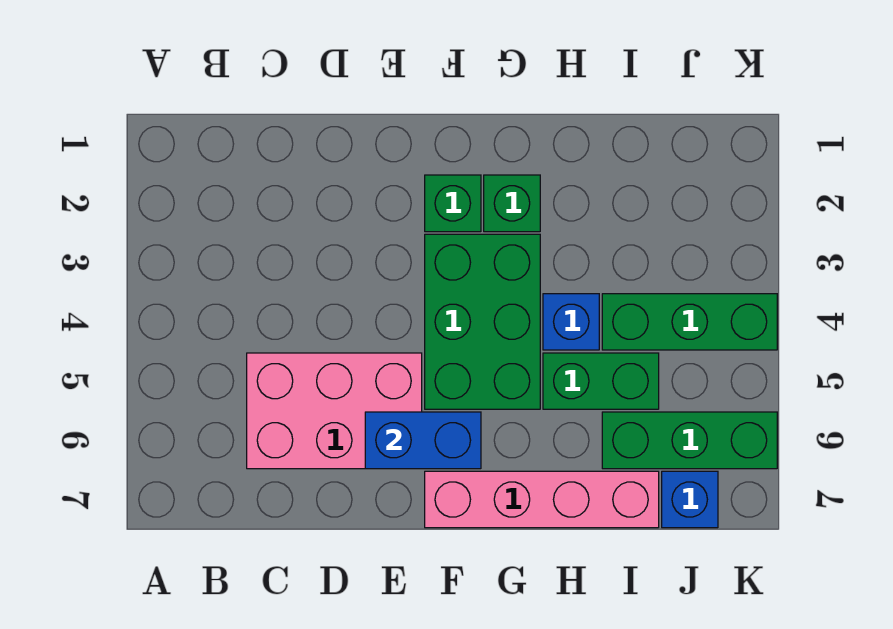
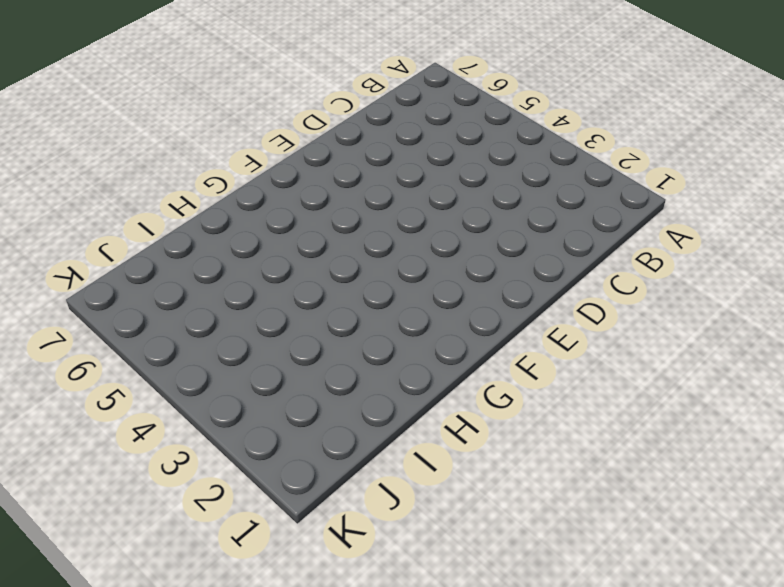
none -> pink 2x3 brick [247,353,422,469]
none -> green 1x1 brick [425,175,481,232]

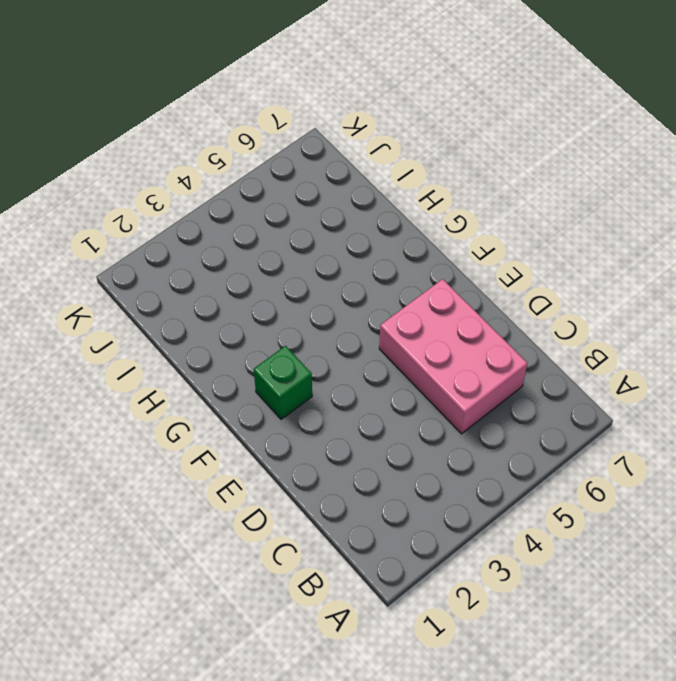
none -> green 2x3 brick [425,234,540,409]
none -> pink 1x4 brick [425,471,659,528]

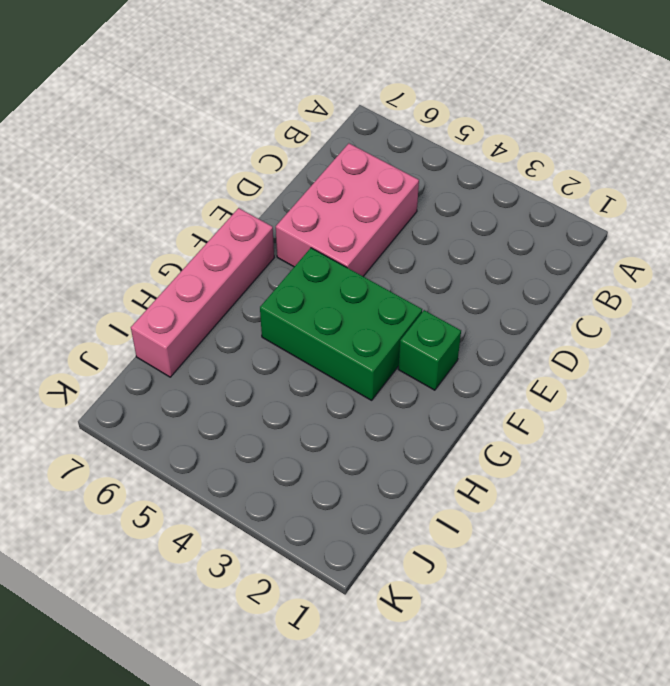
none -> green 1x1 brick [484,175,540,232]
none -> blue 1x1 brick [543,294,599,350]

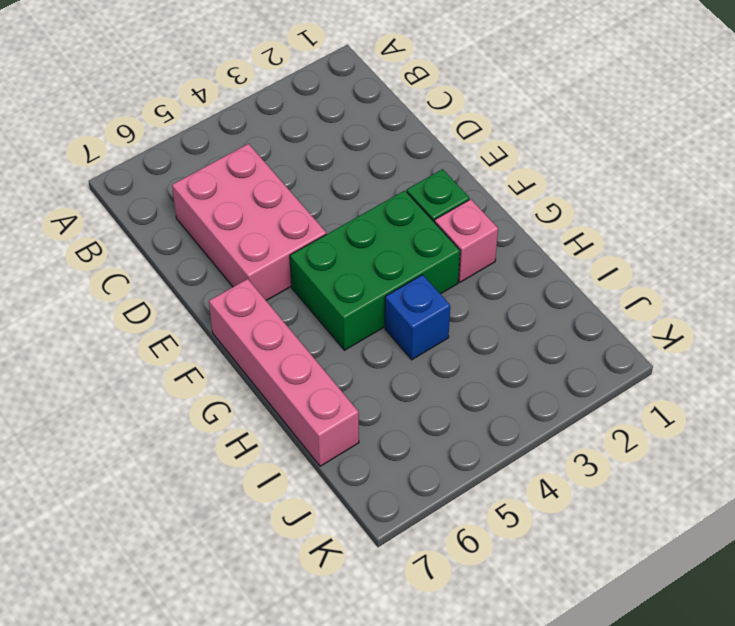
pink 1x1 brick [435,199,498,282] -> green 1x1 brick [484,175,540,232]
none -> green 1x2 brick [543,353,659,409]
none -> green 1x3 brick [602,294,777,350]

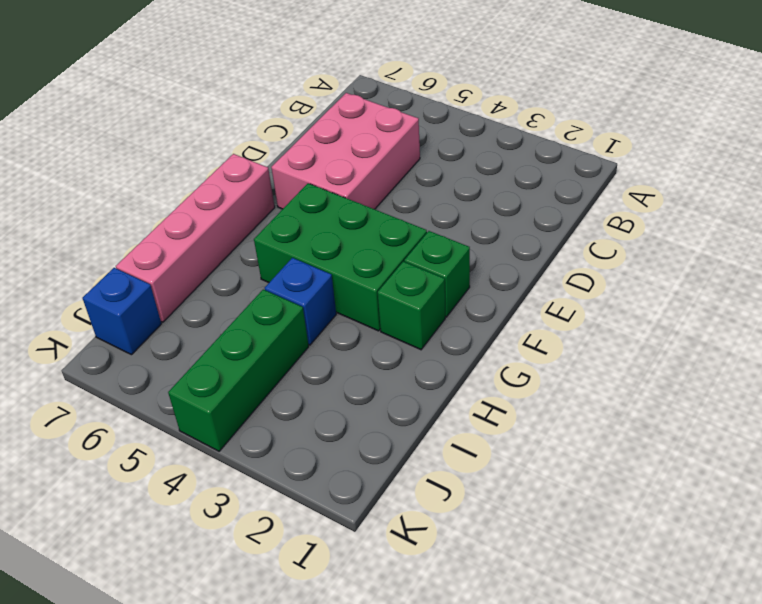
none -> green 1x2 brick [543,353,659,409]
none -> green 1x3 brick [602,412,777,469]

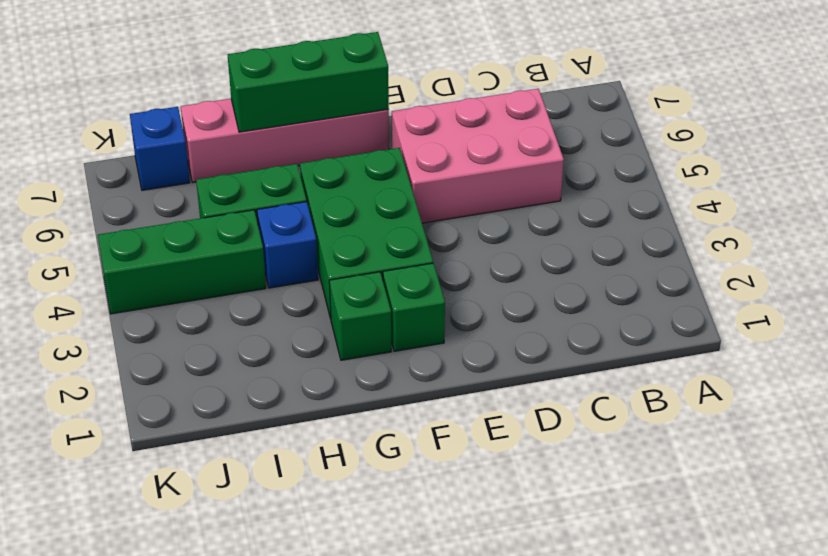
green 1x3 brick [228,32,389,132] -> green 1x3 brick moved to [602,412,777,469]
none -> blue 1x2 brick [365,412,481,469]

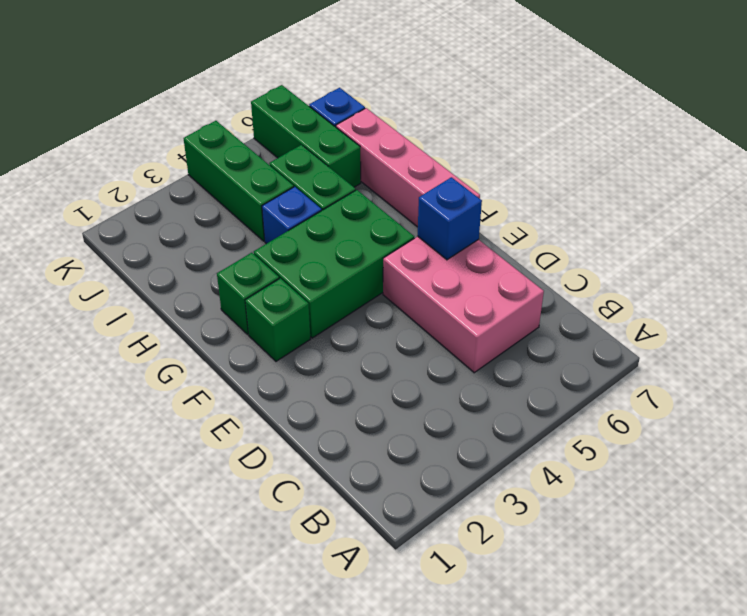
blue 1x1 brick [418,177,482,260] -> blue 1x2 brick [365,412,481,469]

